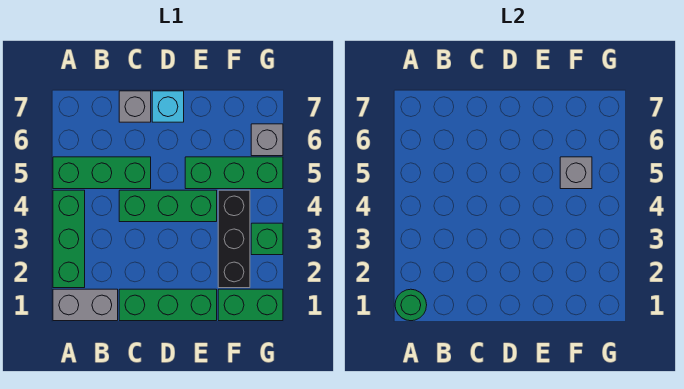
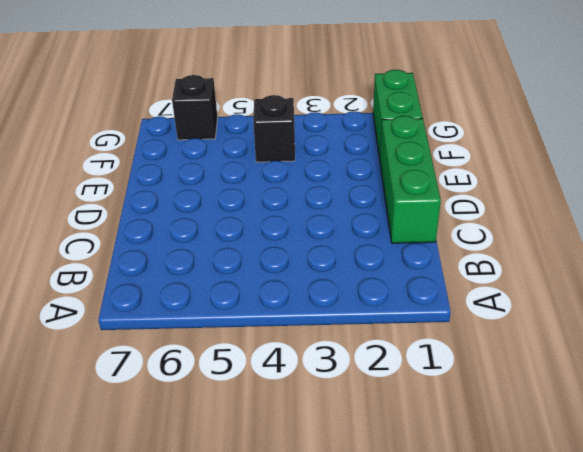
black 1x1 brick [253,95,295,162] -> black 1x3 brick [218,190,250,288]
black 1x1 brick [172,75,218,140] -> grey 1x1 brick [251,124,283,156]
none -> grey 1x2 brick [53,289,118,321]
none -> green 1x3 brick [53,190,85,288]
none -> green 1x3 brick [53,157,151,189]

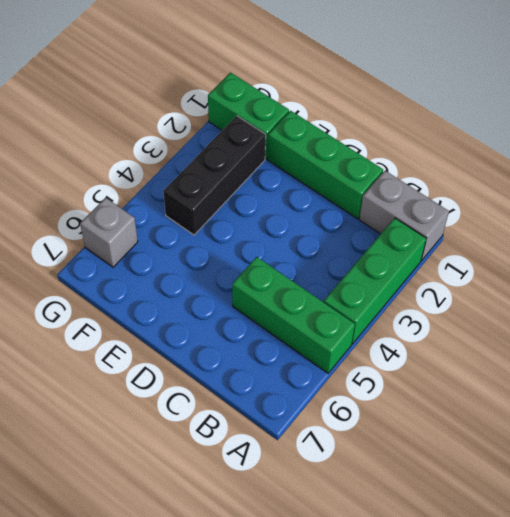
none -> green 1x3 brick [119,190,217,222]
none -> grey 1x1 brick [119,91,151,122]
none -> cyan 1x1 brick [152,91,184,122]

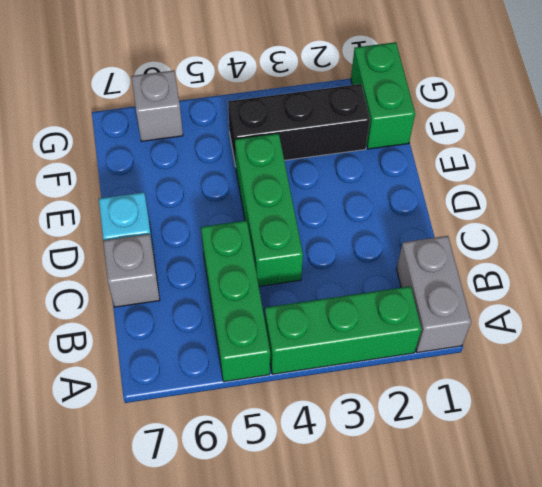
none -> green 1x3 brick [119,289,217,321]
none -> green 1x3 brick [185,157,283,189]
none -> green 1x1 brick [251,223,283,255]

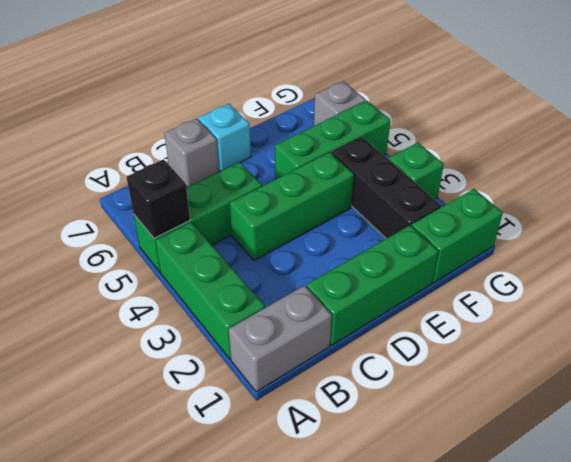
black 1x1 brick [126,159,190,238] -> none
none -> green 1x1 round brick [395,289,427,321]
none -> grey 1x1 brick [560,157,592,189]

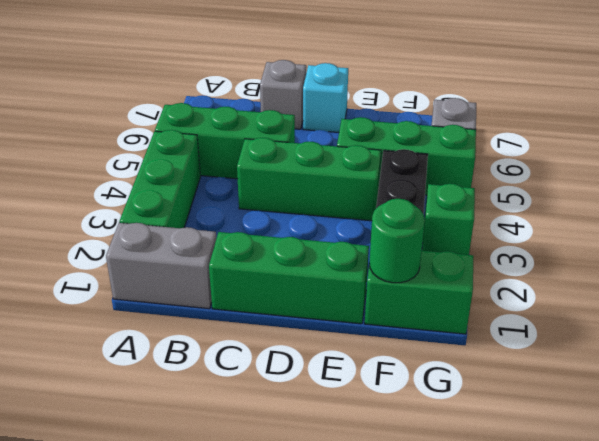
green 1x1 round brick [369,199,425,283] -> green 1x1 round brick moved to [395,289,427,321]
none -> grey 1x1 brick [560,157,592,189]

